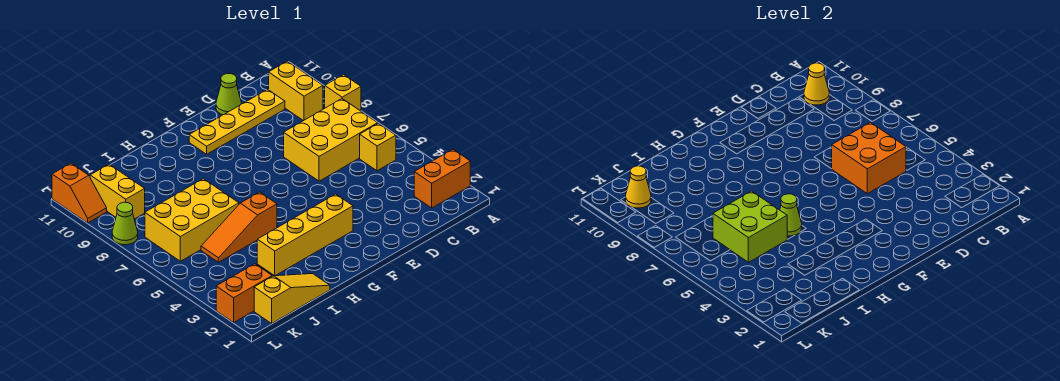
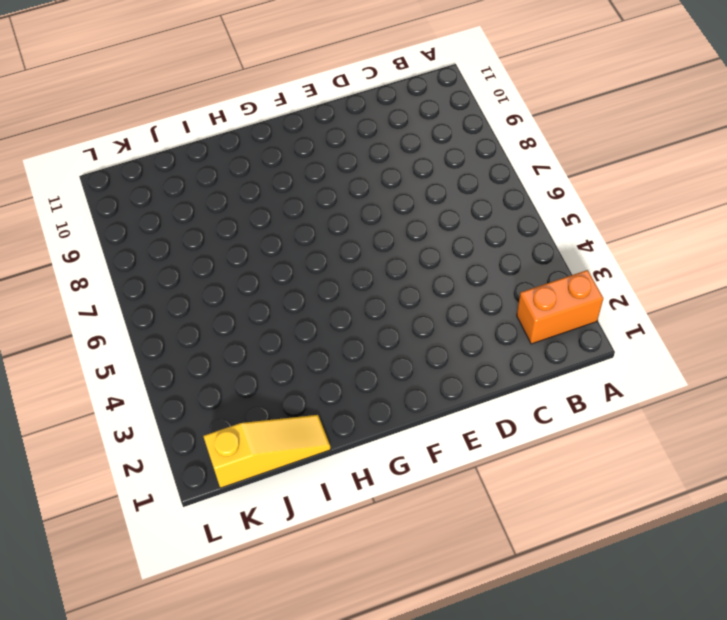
none -> yellow 1x1 brick [325,75,361,111]
none -> yellow 1x1 brick [360,124,396,171]
none -> yellow 2x3 brick [284,99,378,181]

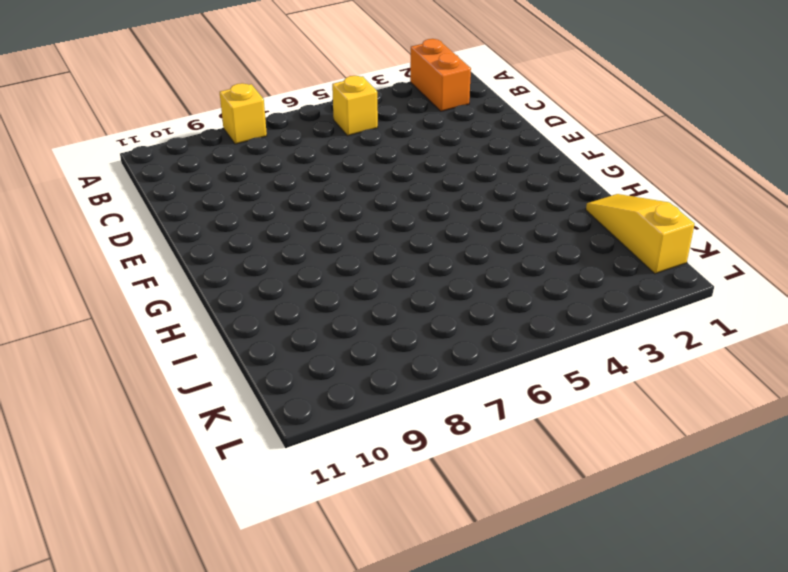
none -> yellow 2x3 brick [284,99,378,181]
none -> yellow 1x2 brick [269,61,323,121]
none -> yellow 1x4 plate [189,89,285,154]

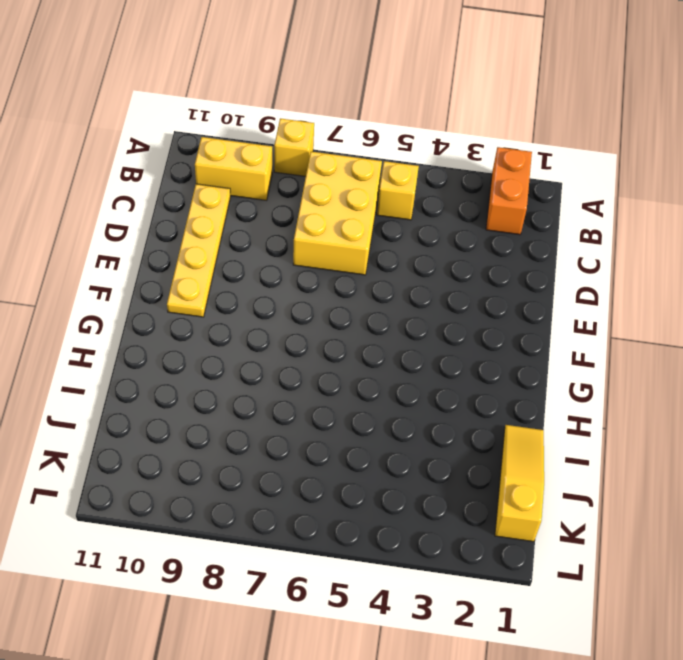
none -> lime 1x1 cone [216,74,241,115]
none -> yellow 1x4 brick [257,194,353,276]
none -> orange 1x3 slope [201,192,277,262]

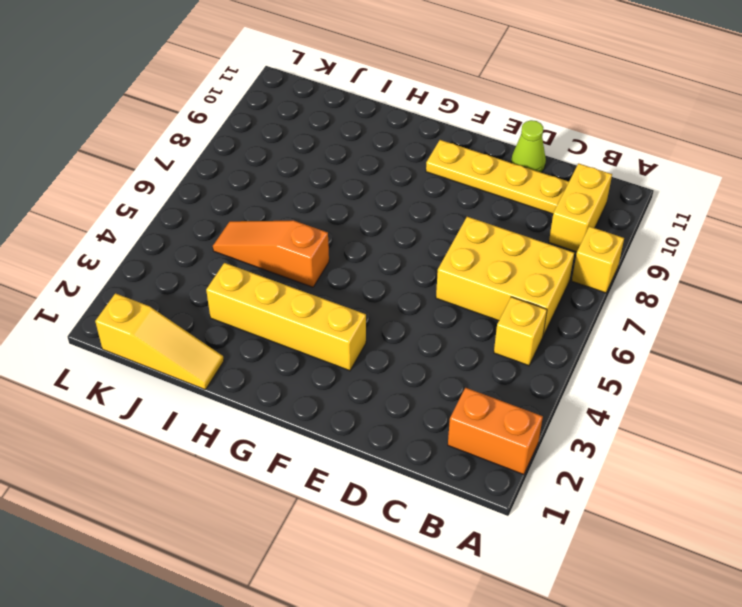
none -> yellow 2x3 brick [145,179,239,261]
none -> orange 1x2 brick [216,264,272,322]
none -> yellow 1x2 brick [90,164,145,219]

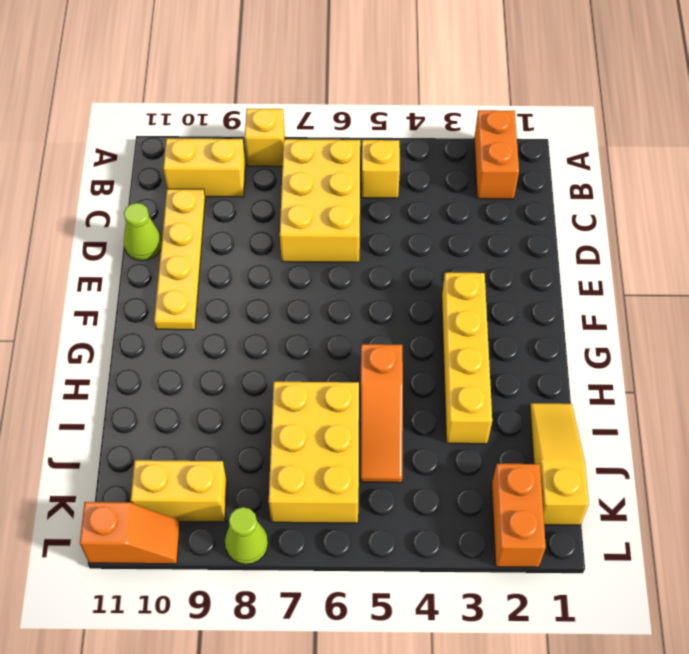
none -> yellow 1x1 cone [804,63,829,105]
none -> orange 2x2 brick [832,122,906,194]
none -> lime 1x1 cone [780,194,802,236]

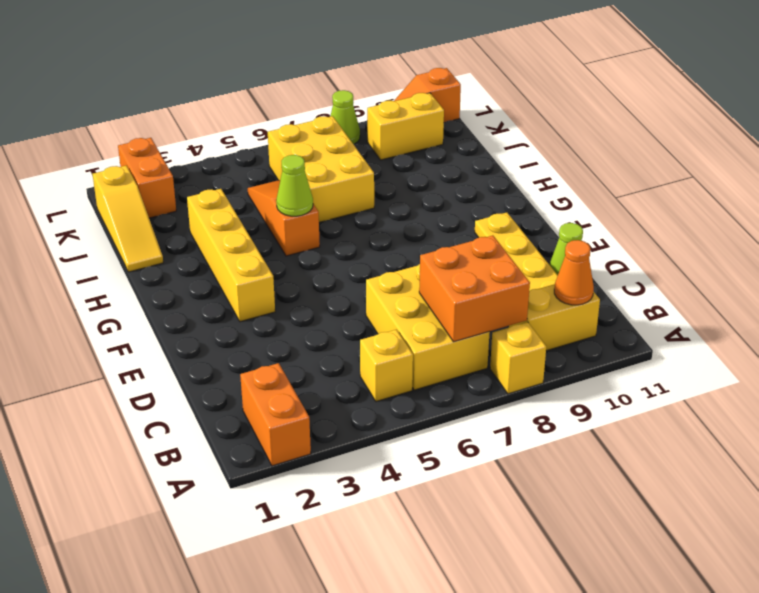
orange 2x2 brick [419,235,530,342] -> orange 2x2 brick moved to [832,122,906,194]
orange 1x1 cone [554,240,594,305] -> yellow 1x1 cone [804,63,829,105]
none -> lime 2x2 brick [713,191,787,262]
none -> yellow 1x1 cone [626,166,651,208]

